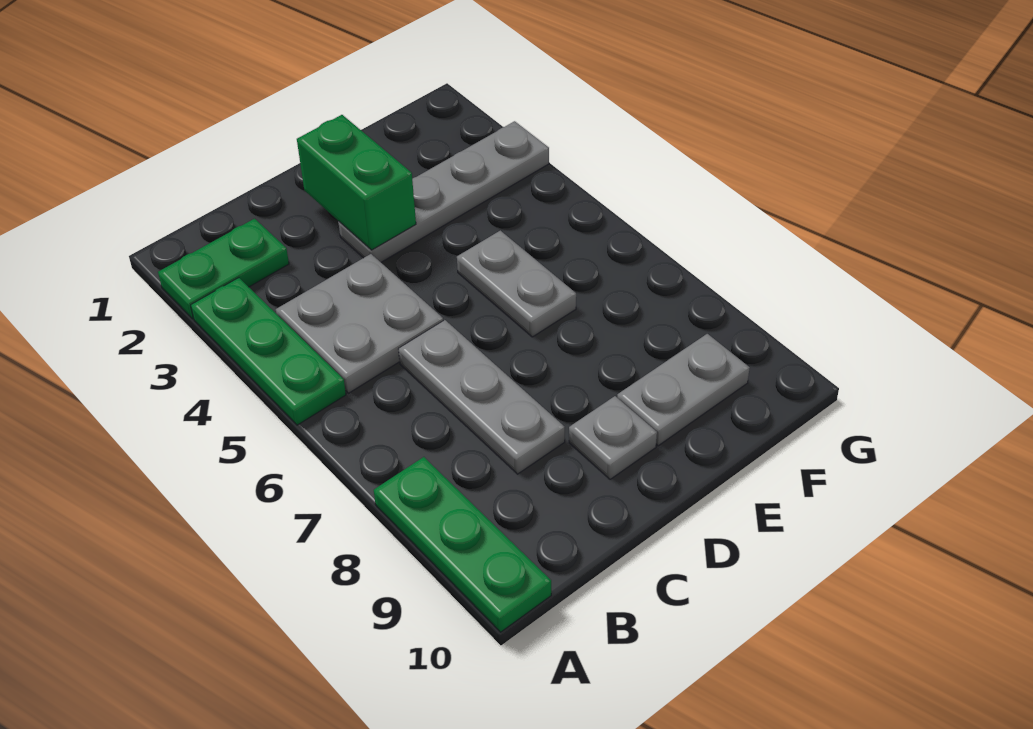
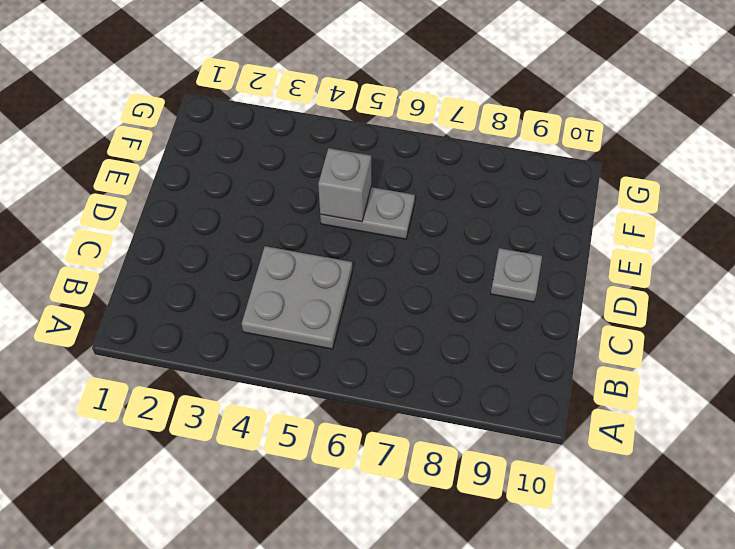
grey 1x1 brick [318,148,371,222] -> none
none -> green 1x2 plate [158,219,289,319]
none -> green 1x3 plate [191,278,346,425]

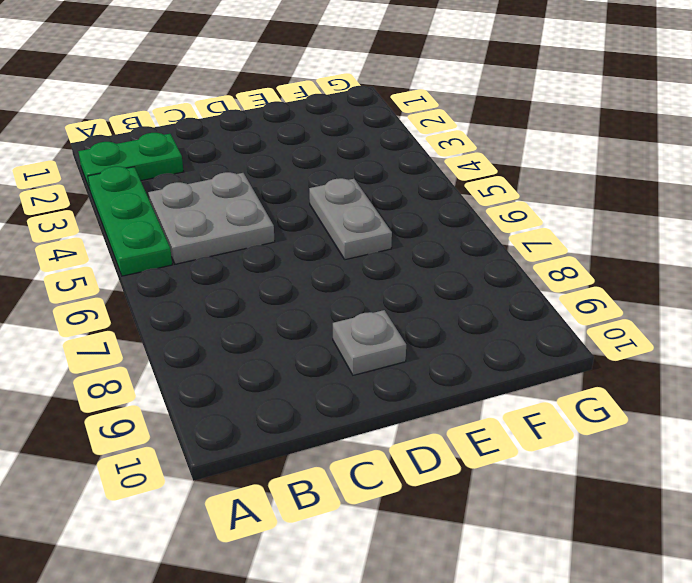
none -> green 1x3 plate [374,457,551,632]
none -> grey 1x3 plate [399,320,565,474]

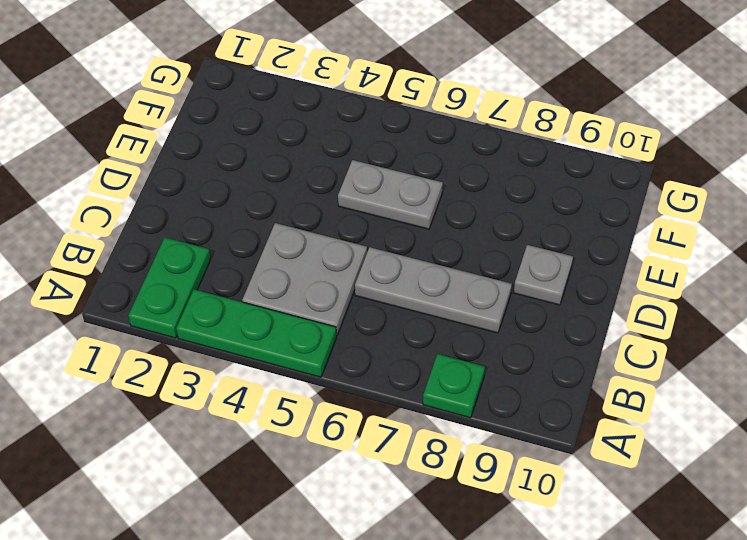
green 1x1 plate [423,354,485,418] -> green 1x3 plate [374,457,551,632]
none -> grey 1x4 plate [338,121,549,262]
none -> grey 1x2 plate [617,334,750,446]

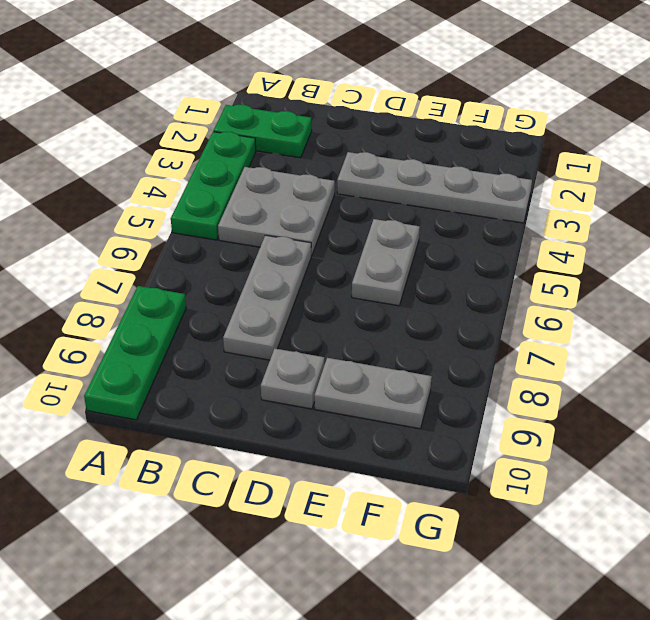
none -> green 1x2 brick [297,115,416,250]

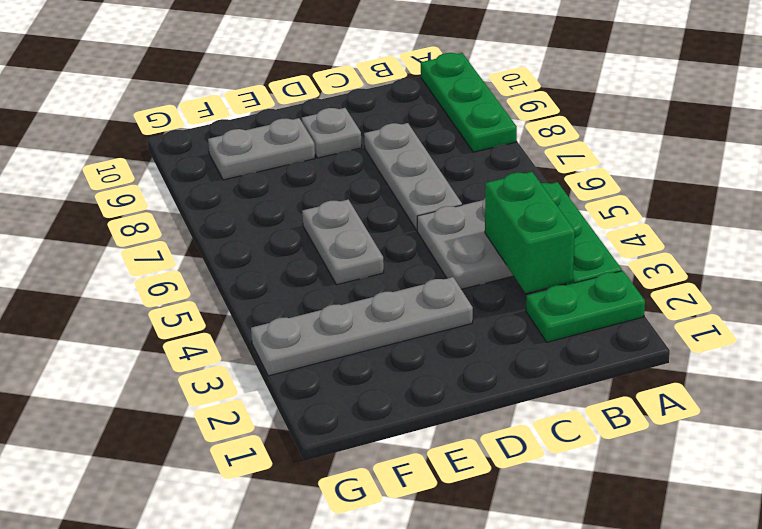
green 1x2 brick [485,172,575,293] -> green 1x2 brick moved to [297,115,416,250]

